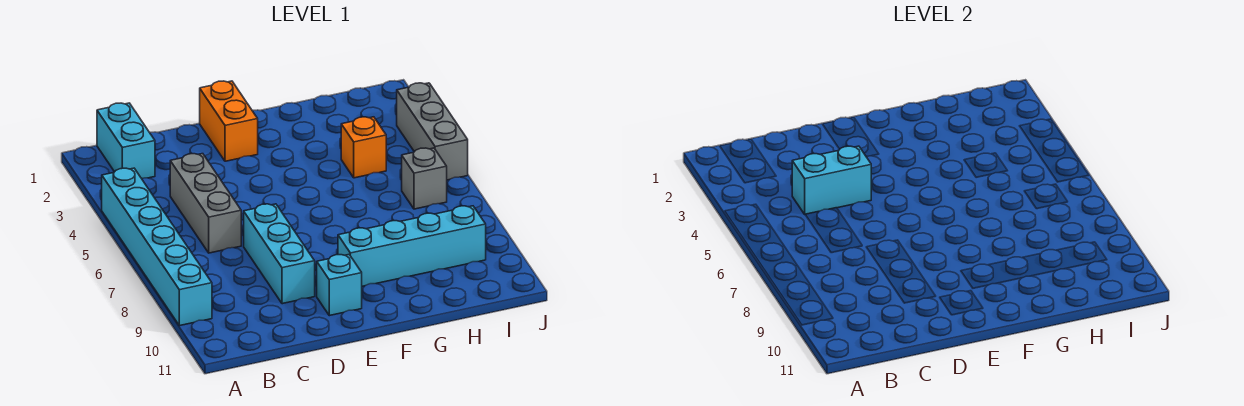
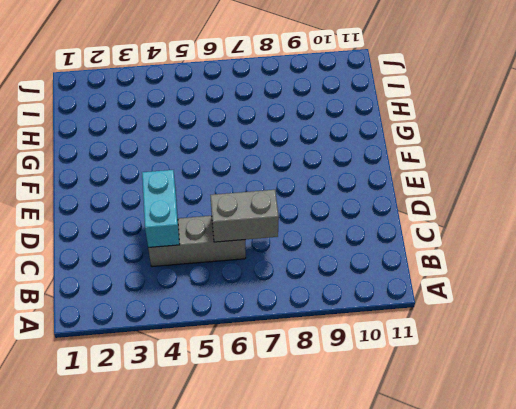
grey 1x2 brick [210,190,279,242] -> none
none -> cyan 1x6 brick [102,168,212,326]
none -> cyan 1x2 brick [97,103,155,178]

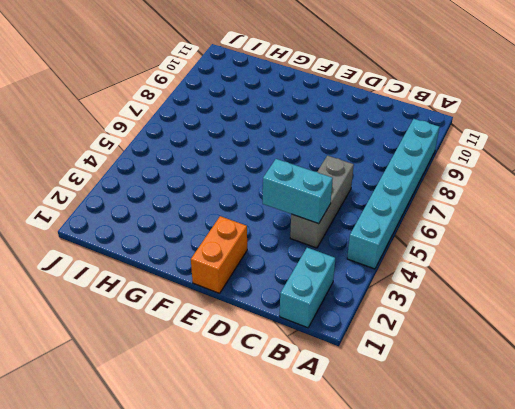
none -> cyan 1x3 brick [244,204,315,304]
none -> cyan 1x1 brick [317,255,362,316]

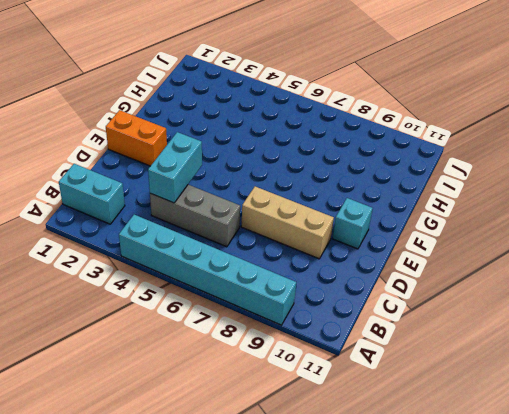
tan 1x3 brick [241,187,334,259] -> cyan 1x3 brick [244,204,315,304]
none -> cyan 1x4 brick [338,206,486,286]
none -> orange 1x1 brick [341,117,386,178]

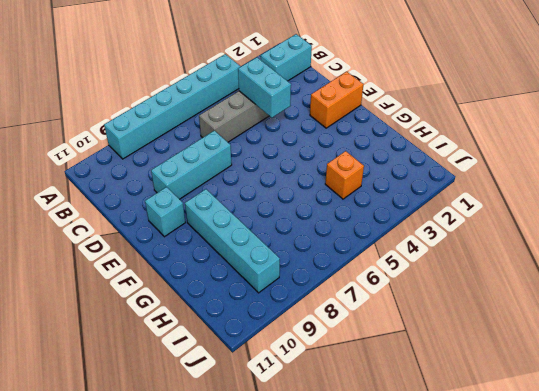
none -> grey 1x1 brick [402,148,447,209]
none -> grey 1x3 brick [397,83,468,180]

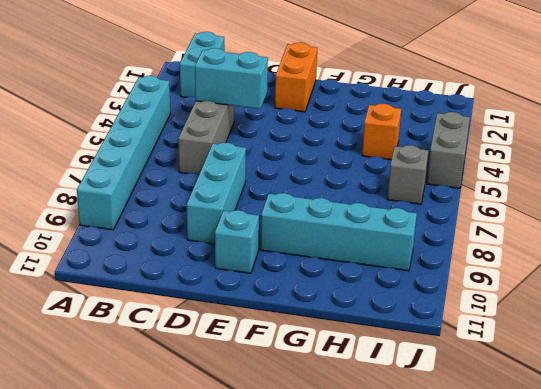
grey 1x2 brick [427,112,470,188] -> grey 1x3 brick [397,83,468,180]

